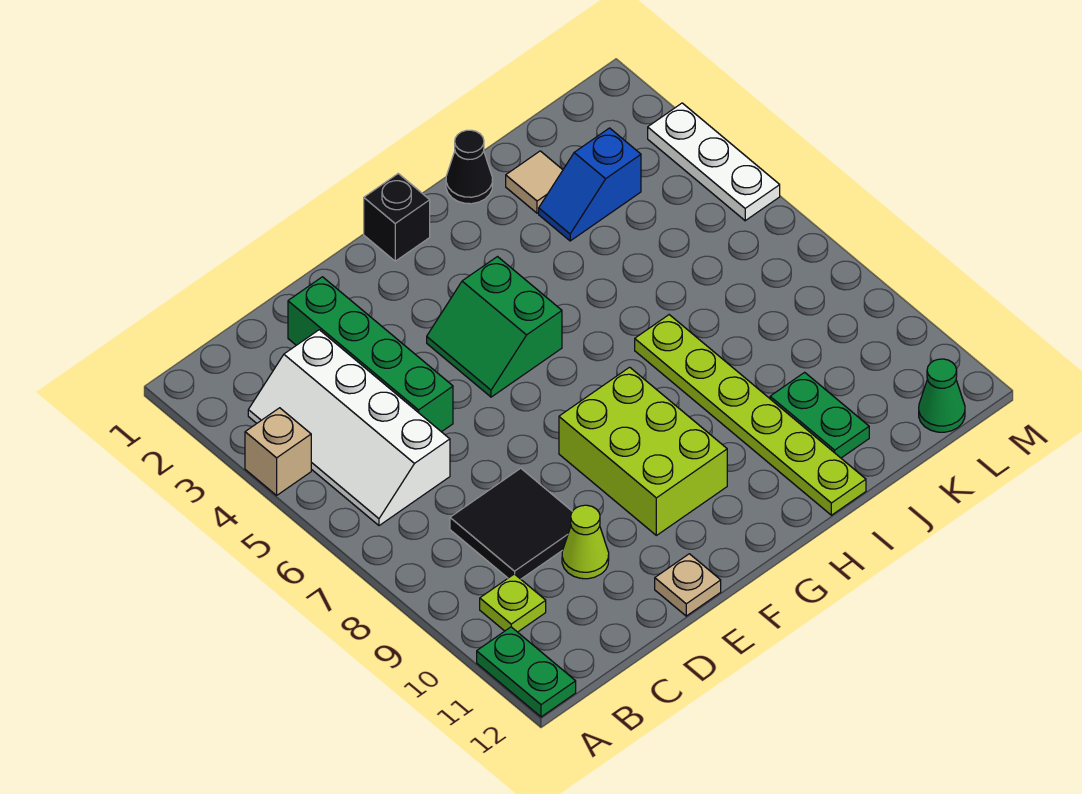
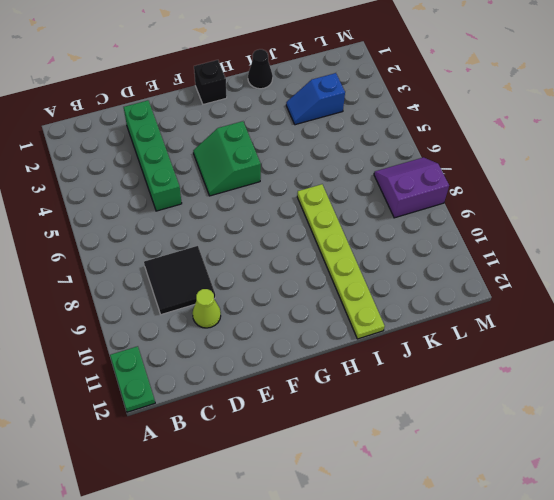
purple 2x2 slope [374,157,449,218] -> none
none -> tan 1x1 brick [245,408,311,495]
none -> white 2x4 slope [248,330,450,526]
none -> lime 1x1 plate [480,574,546,632]

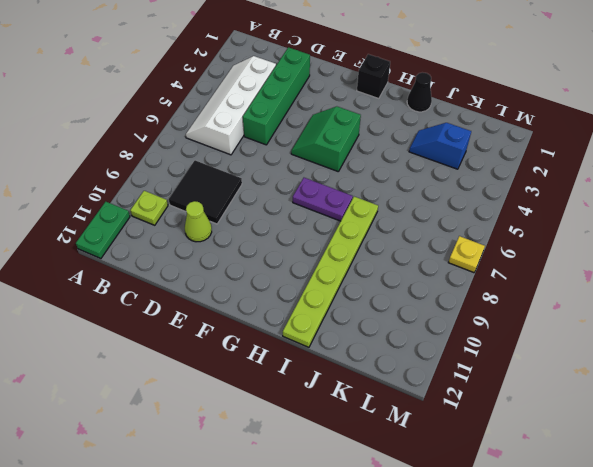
purple 1x2 plate [293,178,353,221] -> none
yellow 1x1 plate [448,236,485,273] -> none
none -> tan 1x1 brick [245,408,311,495]
none -> tan 1x1 plate [655,554,721,616]
none -> lime 2x3 brick [559,367,727,535]

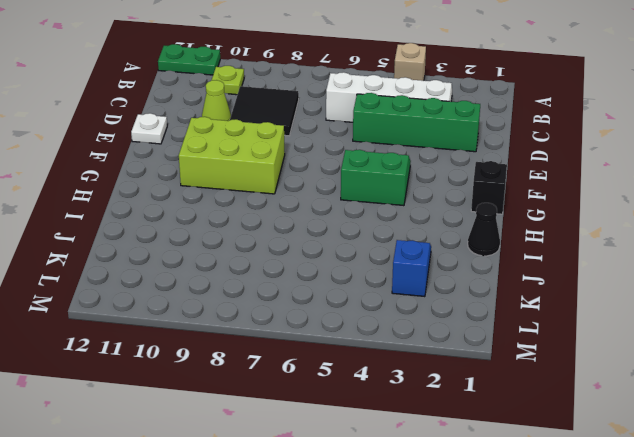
white 1x1 plate [131,113,167,144] -> tan 1x1 plate [655,554,721,616]
none -> lime 1x6 plate [635,315,866,515]
none -> tan 1x1 tile [506,151,563,213]
none -> green 1x2 plate [770,372,869,458]

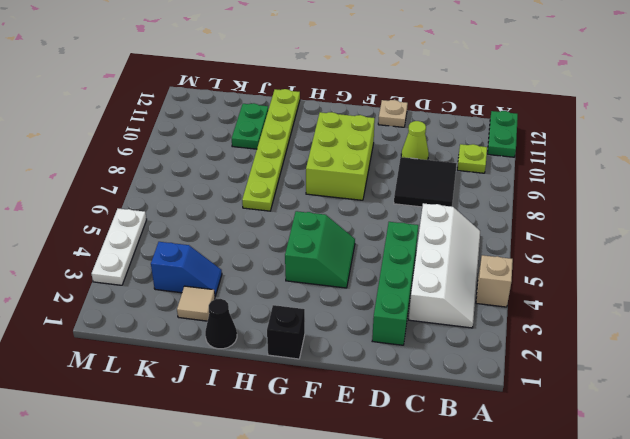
none -> green 1x1 cone [919,359,965,432]

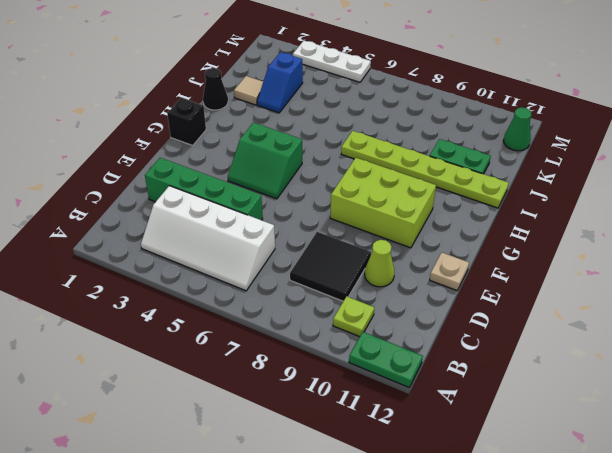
none -> tan 1x1 brick [245,408,311,495]

